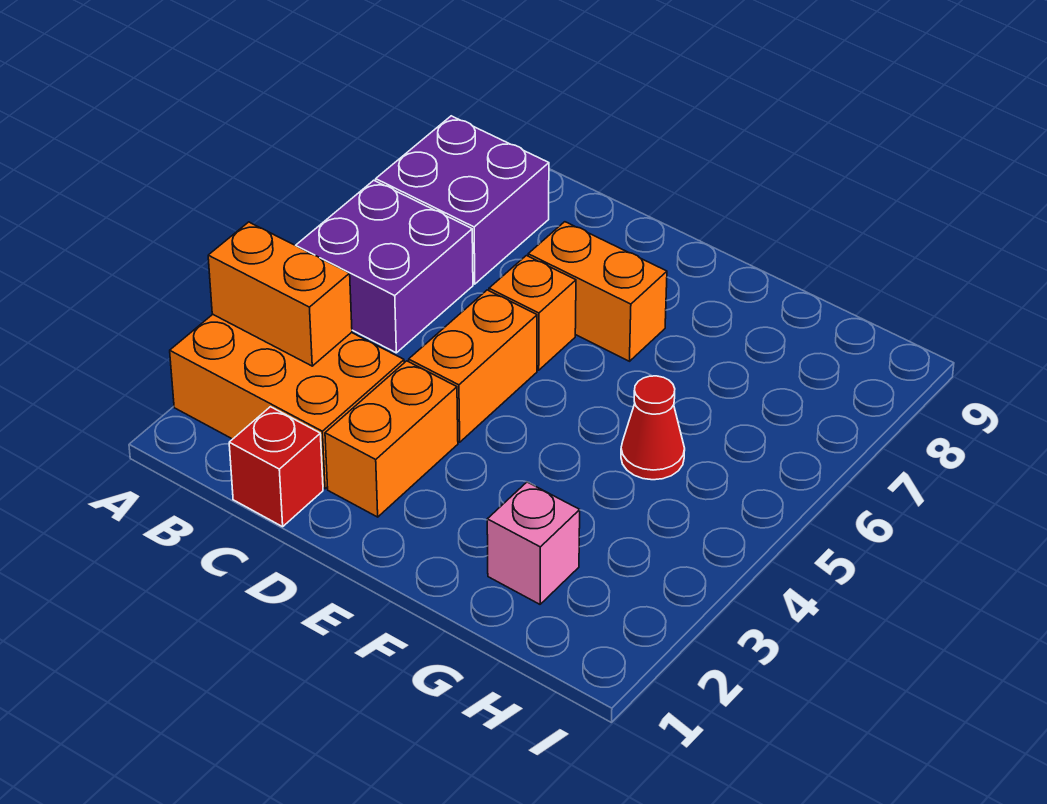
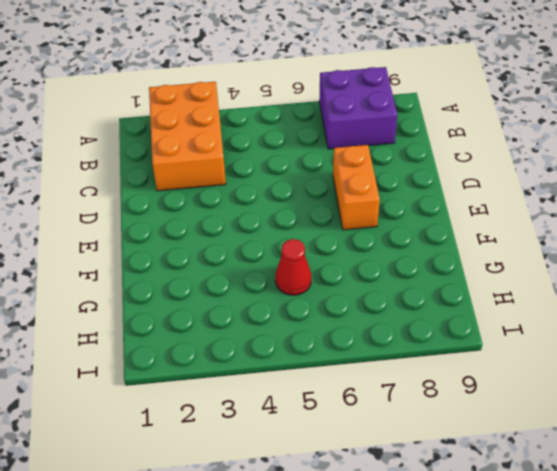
none -> purple 2x2 brick [296,180,473,353]
none -> red 1x1 brick [229,407,323,527]

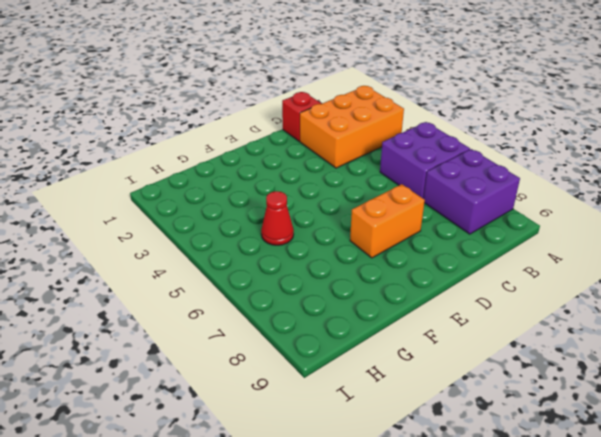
none -> orange 1x2 brick [325,361,458,517]
none -> orange 1x2 brick [409,290,537,442]

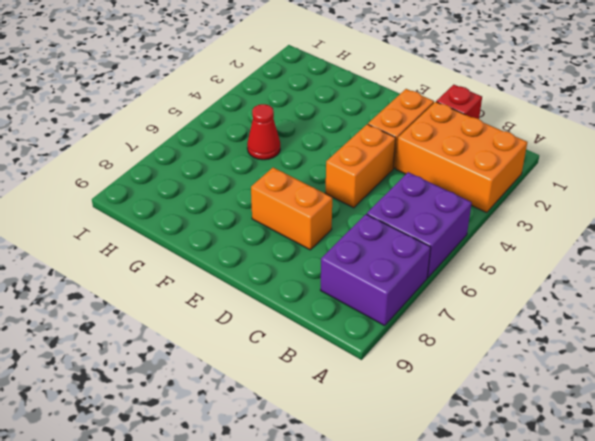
none -> orange 1x1 brick [489,256,576,370]
none -> pink 1x1 brick [487,482,580,604]

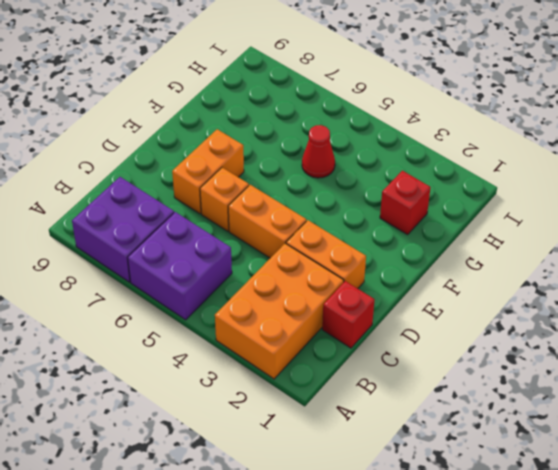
red 1x1 brick [380,171,431,235] -> pink 1x1 brick [487,482,580,604]
none -> orange 1x2 brick [208,222,352,366]

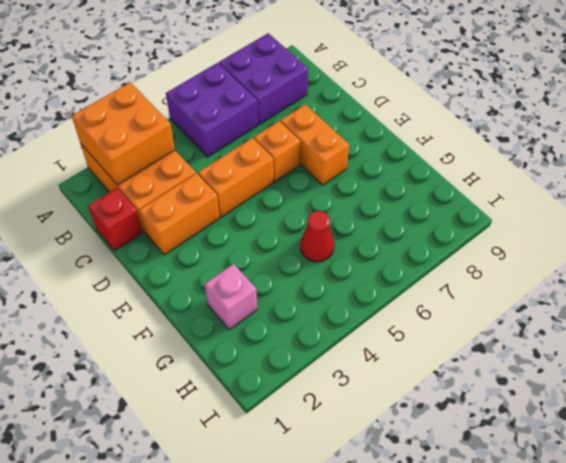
orange 2x2 brick [72,82,175,185] -> orange 1x2 brick [208,222,352,366]

